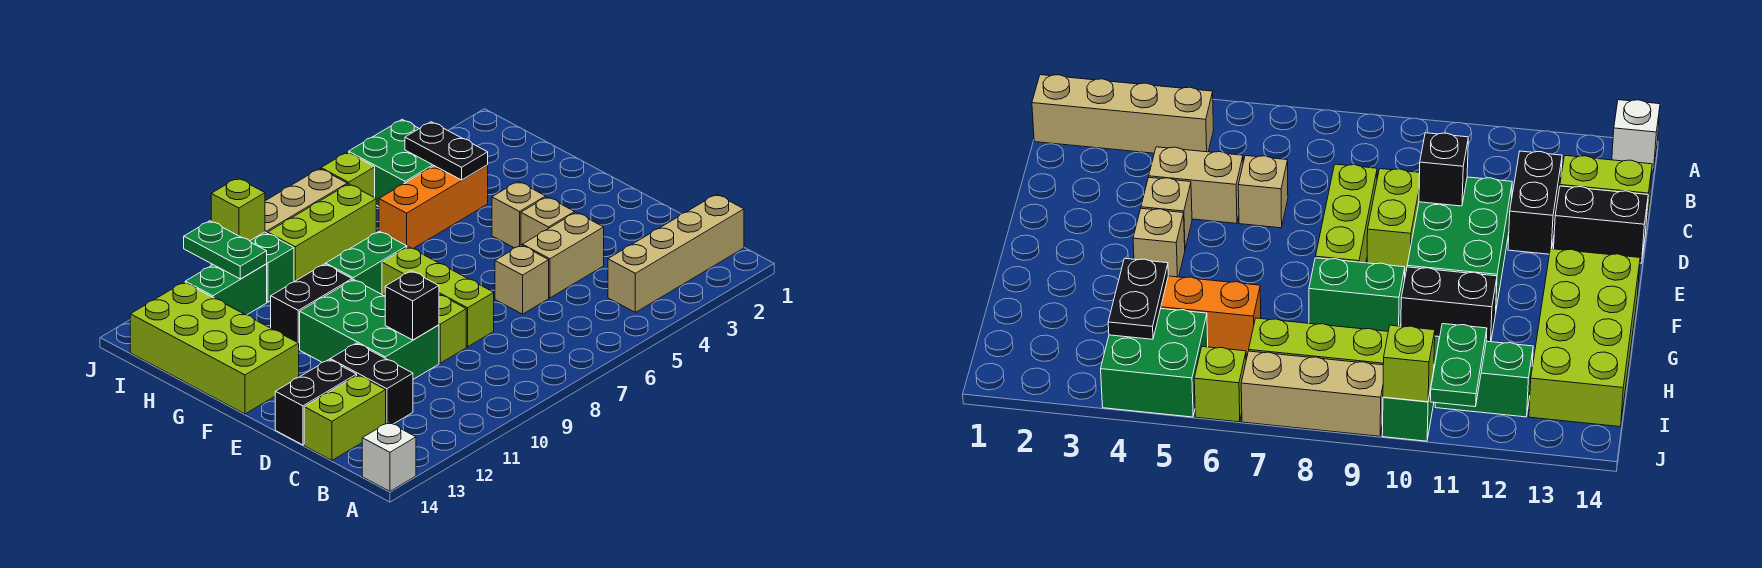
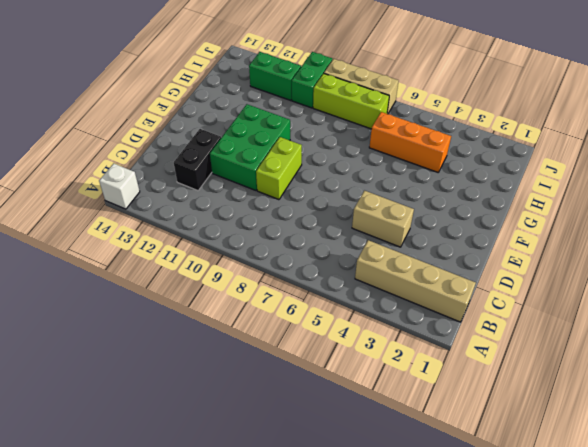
none -> lime 1x2 brick [304,375,386,460]
none -> tan 1x1 brick [495,245,549,314]
none -> lime 1x3 brick [382,247,494,347]

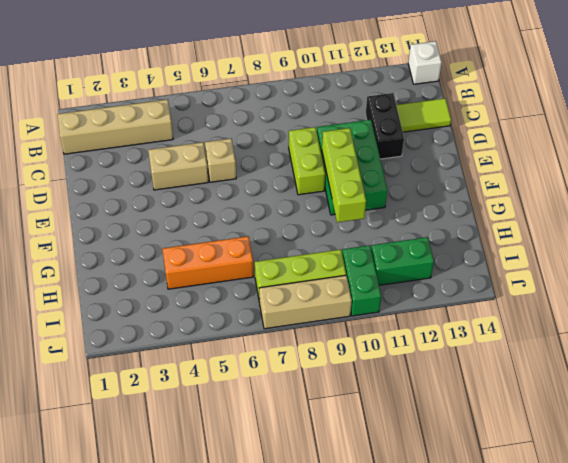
lime 1x2 tile [396,98,451,132] -> lime 1x2 brick [304,375,386,460]
lime 1x3 brick [322,128,366,222] -> lime 1x3 brick moved to [382,247,494,347]
none -> black 1x2 brick [275,360,357,445]
none -> tan 1x1 brick [521,197,575,245]
none -> tan 1x1 brick [492,182,546,248]

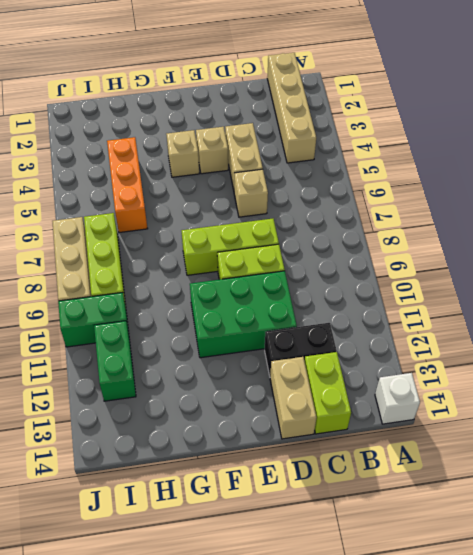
tan 1x2 brick [270,357,316,439] -> black 1x2 brick [275,360,357,445]
none -> lime 2x4 brick [130,282,299,414]
none -> green 1x2 brick [326,231,407,294]
none -> black 1x2 brick [271,264,352,349]

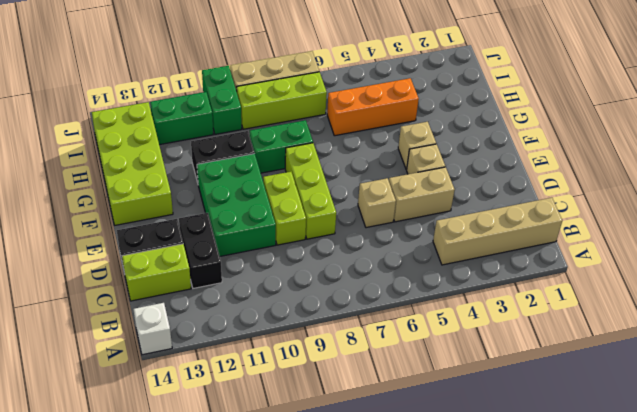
none -> green 2x2 brick [349,120,434,206]
none -> lime 1x1 brick [321,152,375,197]
none -> black 1x1 brick [385,271,439,340]

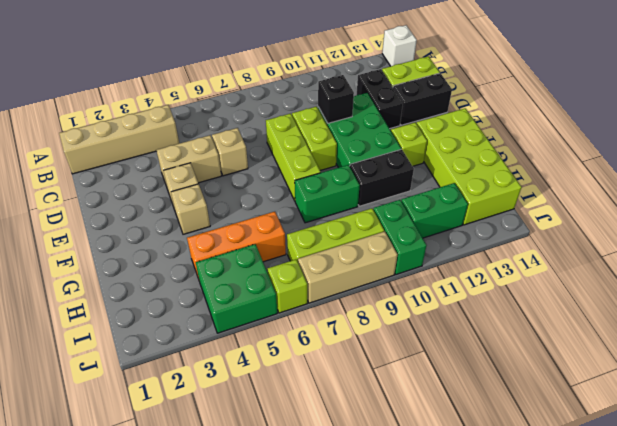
lime 1x1 brick [391,122,427,166] -> lime 1x1 brick moved to [211,178,265,241]
none -> black 1x2 plate [405,122,488,180]
none -> green 1x2 plate [184,221,267,279]

